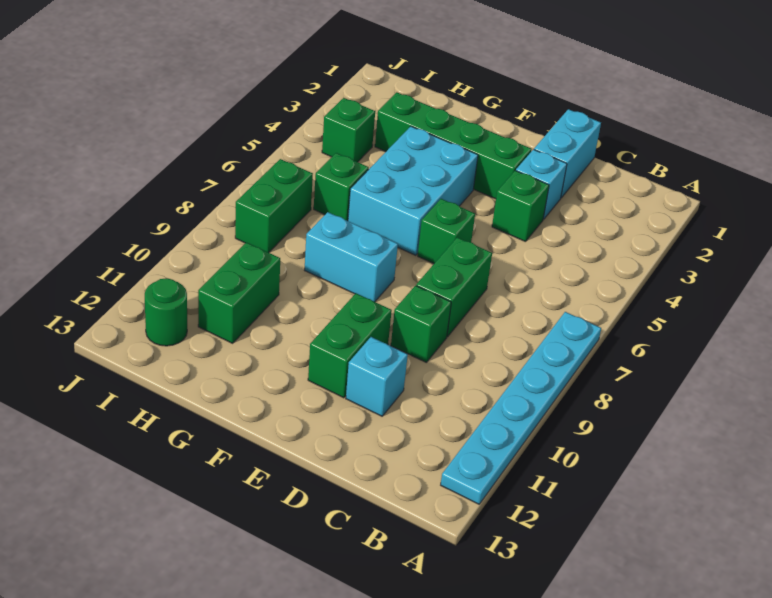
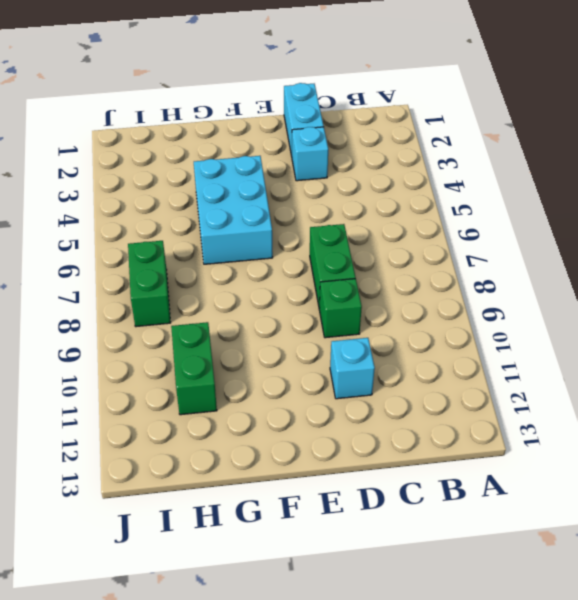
none -> cyan 1x6 plate [441,312,601,504]
none -> green 1x1 brick [492,171,549,242]
none -> green 1x4 brick [375,92,532,199]

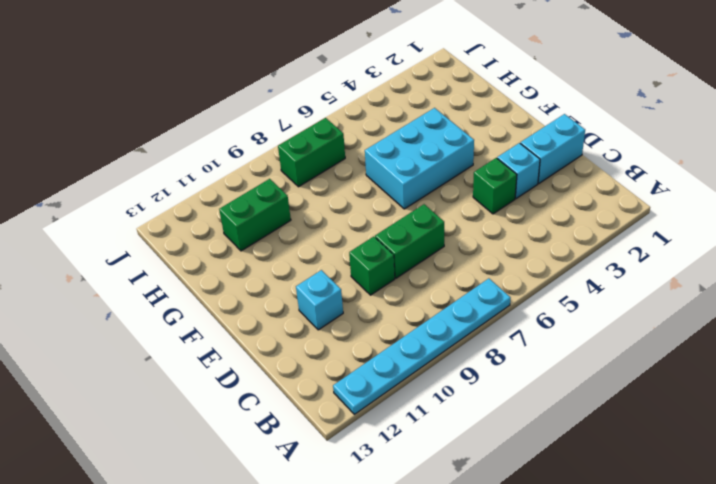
none -> green 1x4 brick [375,92,532,199]
none -> green 1x1 brick [418,199,475,263]
none -> green 1x2 brick [308,293,392,398]

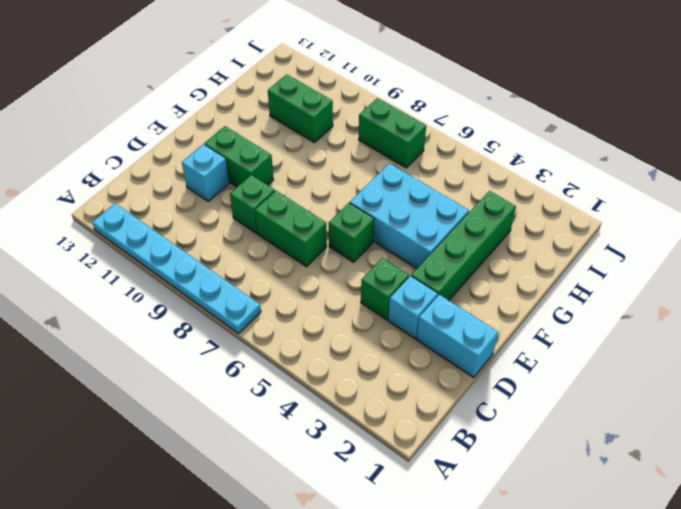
none -> cyan 1x2 brick [305,212,398,302]
none -> green 1x1 brick [314,153,369,221]
none -> green 1x1 brick [322,98,375,162]

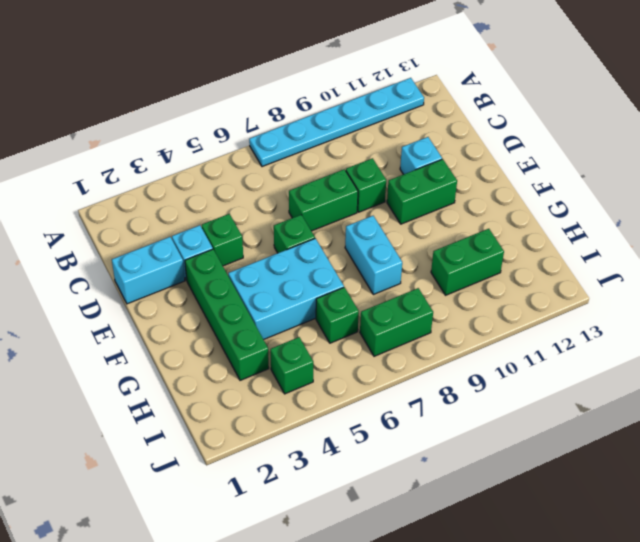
none -> green 1x1 round brick [145,278,187,346]

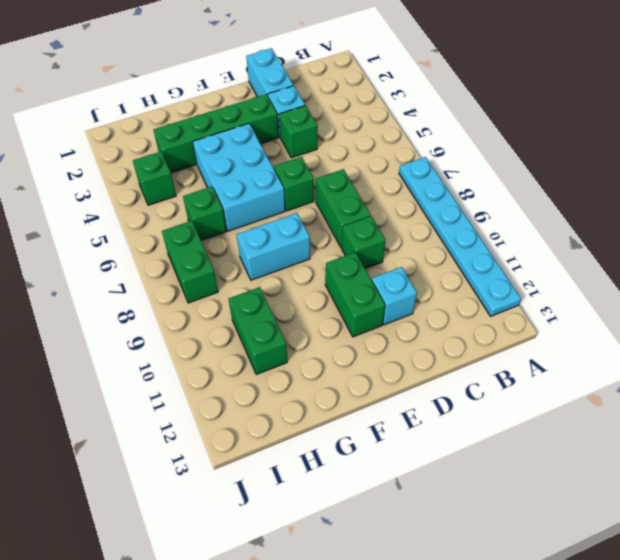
none -> green 1x1 round brick [145,278,187,346]

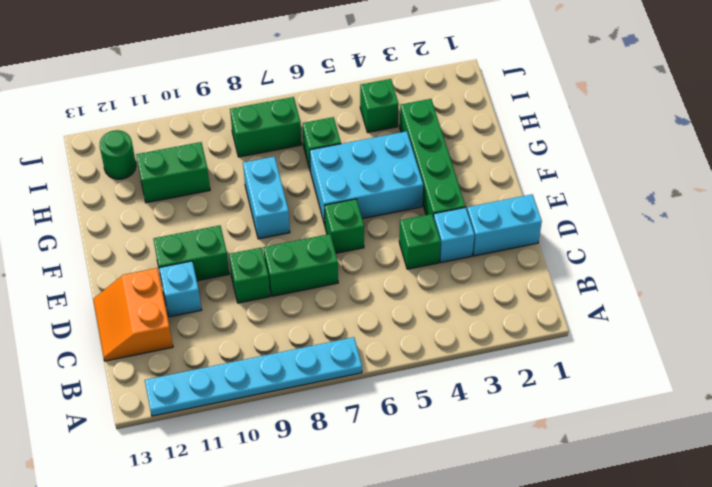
orange 2x2 slope [93,268,173,361] -> none

